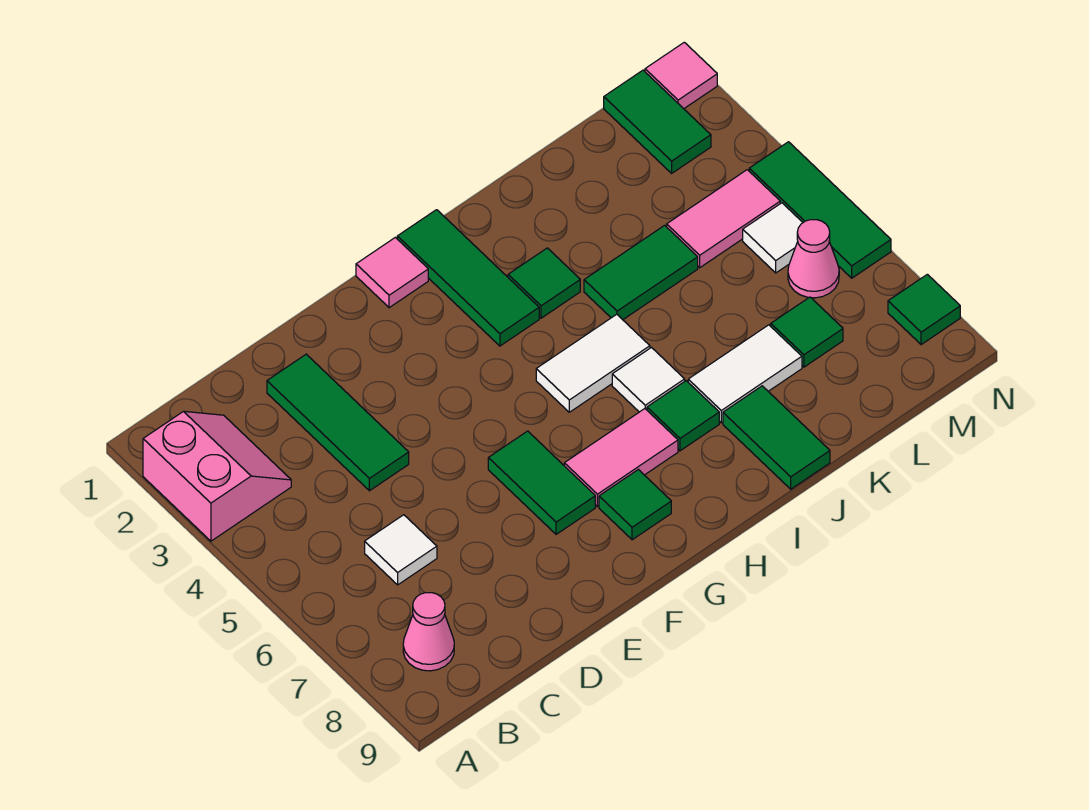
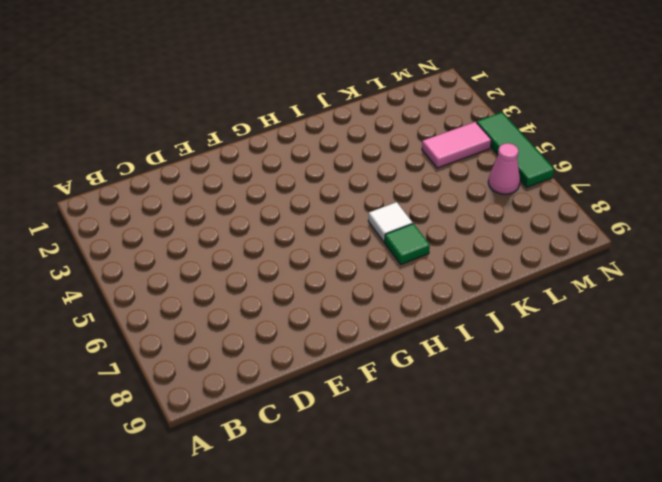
none -> pink 2x2 slope [143,411,291,541]
none -> pink 1x1 cone [403,593,454,671]
none -> white 1x1 tile [365,515,437,585]

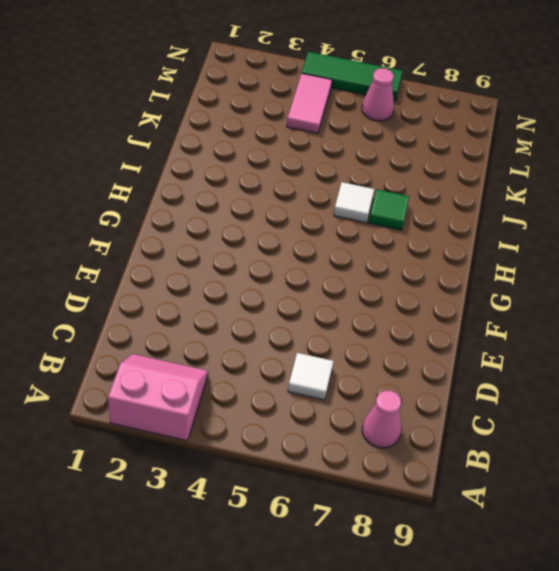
none -> green 1x3 tile [267,354,409,491]
none -> green 1x2 tile [488,431,595,534]
none -> pink 1x1 tile [356,237,428,308]

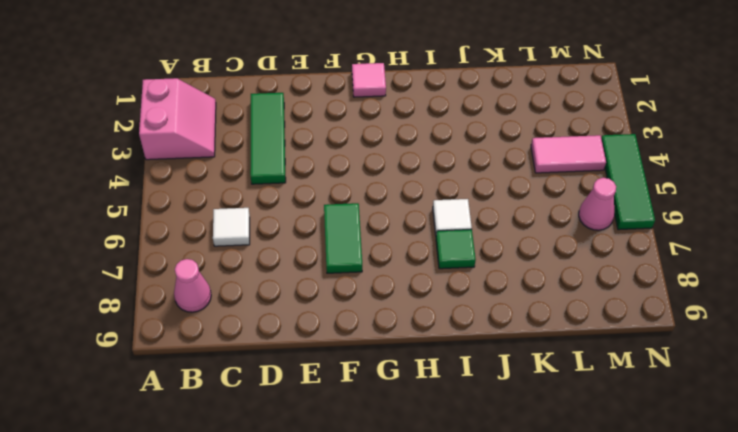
none -> pink 1x2 tile [564,409,678,507]
none -> green 1x1 tile [599,470,671,540]
none -> green 1x3 tile [397,210,539,346]

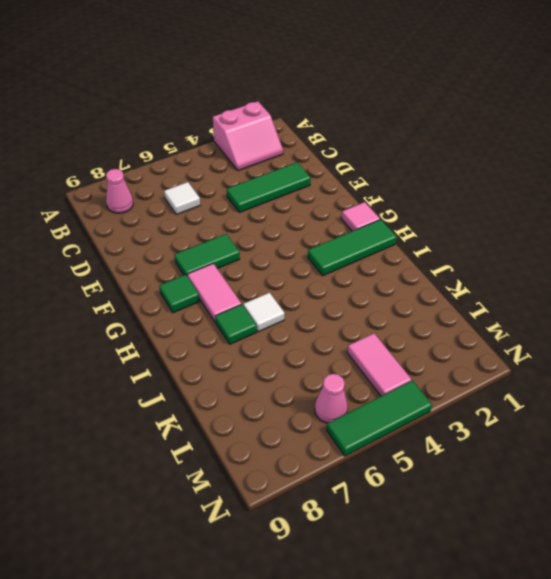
none -> white 1x2 tile [536,314,650,412]
none -> green 1x1 tile [508,248,580,318]
none -> green 1x2 tile [584,225,698,320]

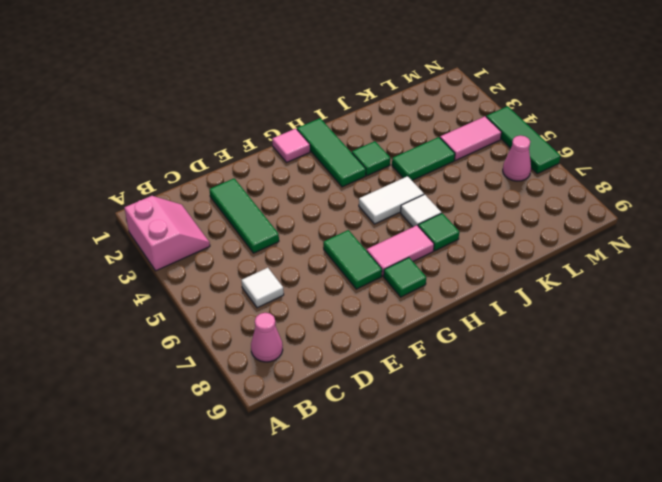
none -> white 1x2 tile [688,325,802,423]
none -> green 1x2 tile [723,386,830,489]
none -> green 1x1 tile [771,297,843,367]

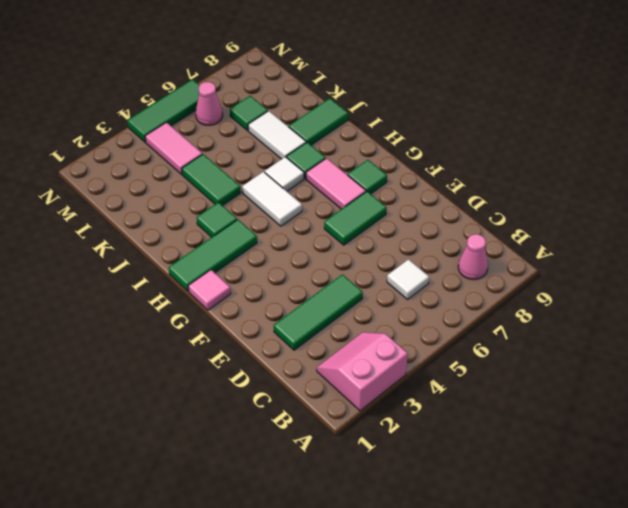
none -> green 1x2 tile [604,70,711,173]
none -> white 1x1 tile [743,203,803,273]
none -> pink 1x1 tile [645,42,717,109]

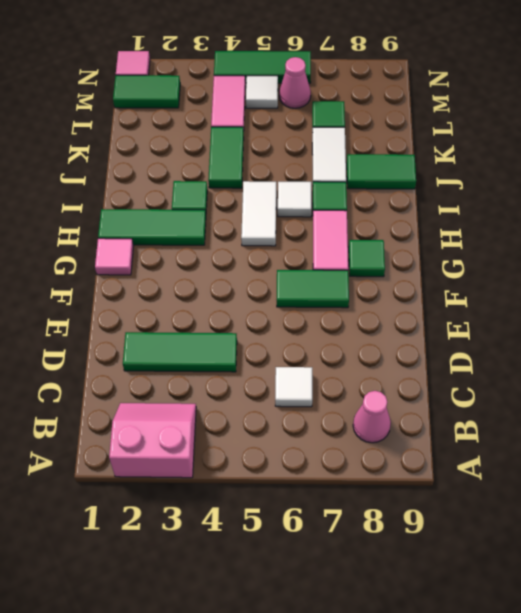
none -> green 1x1 tile [888,274,960,345]

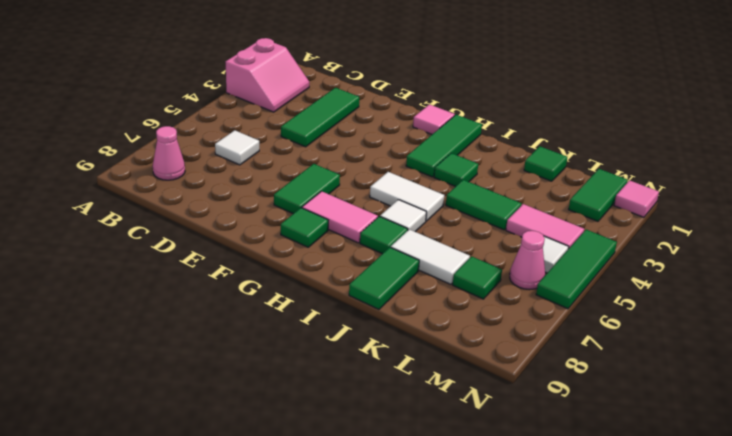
green 1x1 tile [524,146,567,181] -> green 1x1 tile moved to [888,274,960,345]

